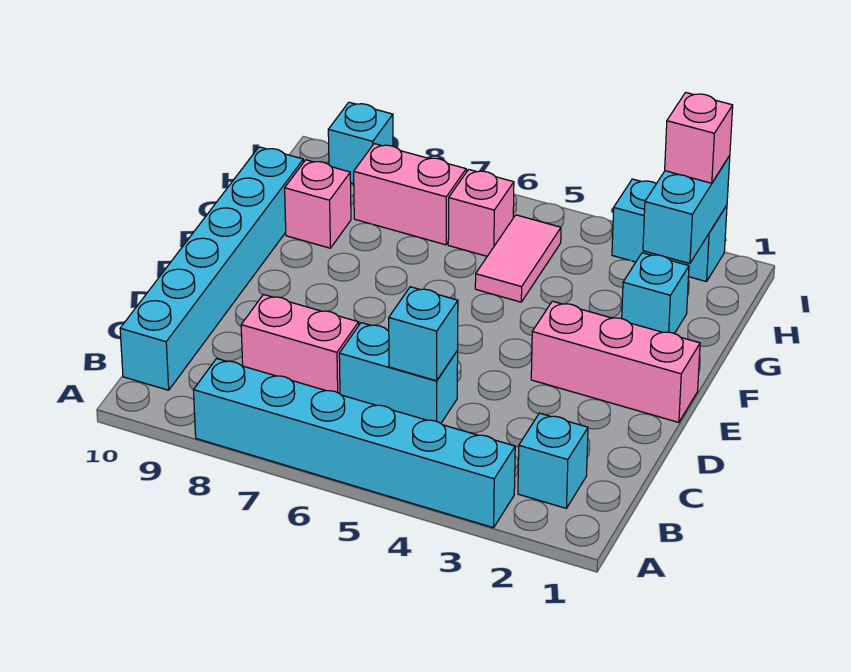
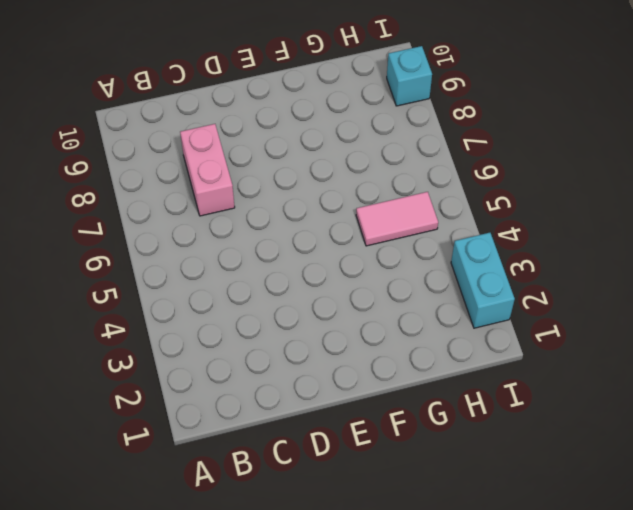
none -> cyan 1x6 brick [194,359,515,528]
none -> cyan 1x1 brick [518,413,588,508]
none -> cyan 1x6 brick [120,147,303,390]

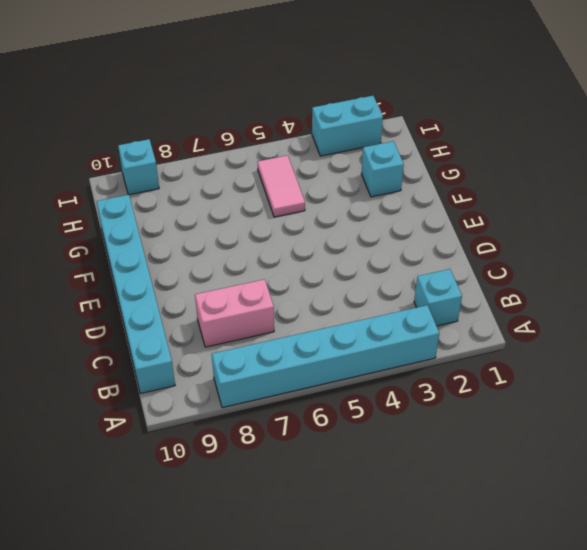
none -> cyan 1x2 brick [339,323,458,423]
none -> pink 1x3 brick [531,301,700,422]
none -> pink 1x1 brick [285,160,351,248]

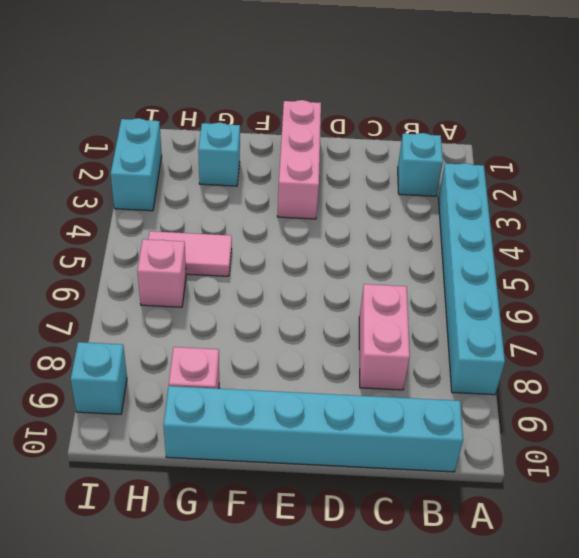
none -> cyan 1x2 brick [339,323,458,423]
none -> pink 1x2 brick [354,144,466,245]
none -> cyan 1x1 brick [389,287,458,381]

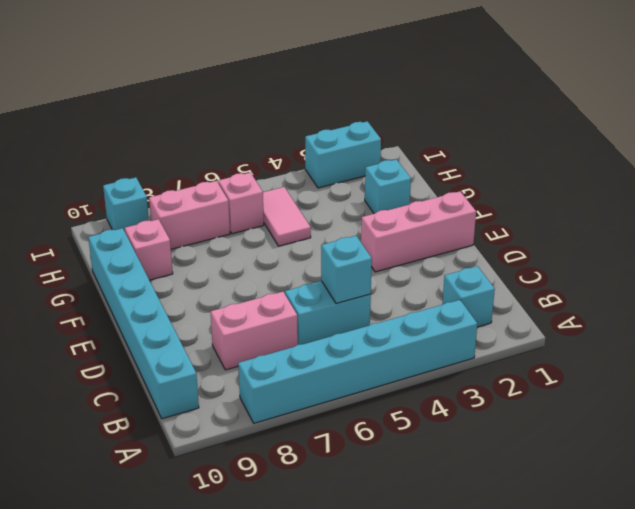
none -> cyan 1x2 brick [643,156,730,264]
none -> pink 1x1 brick [665,93,733,183]

